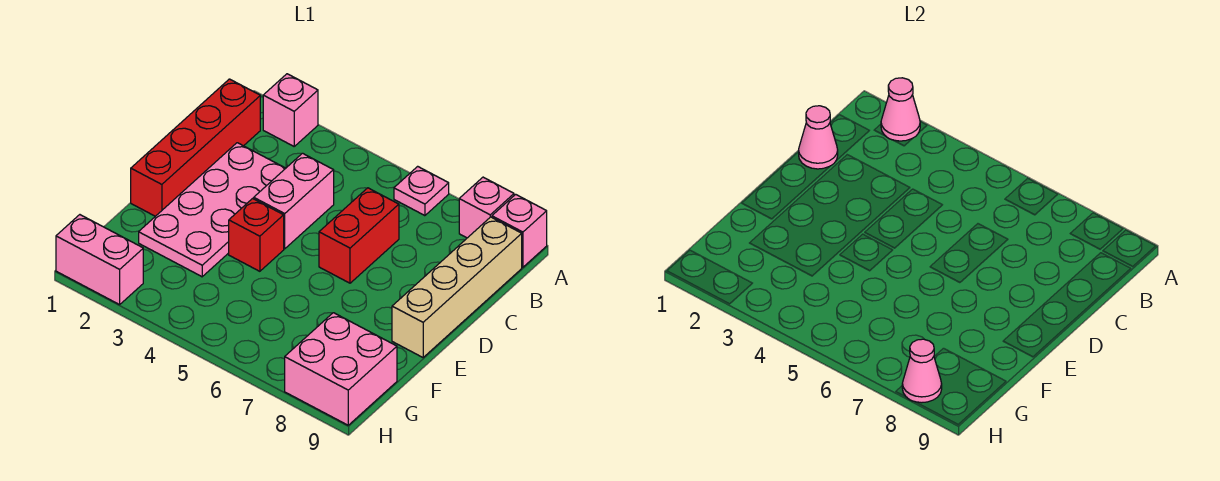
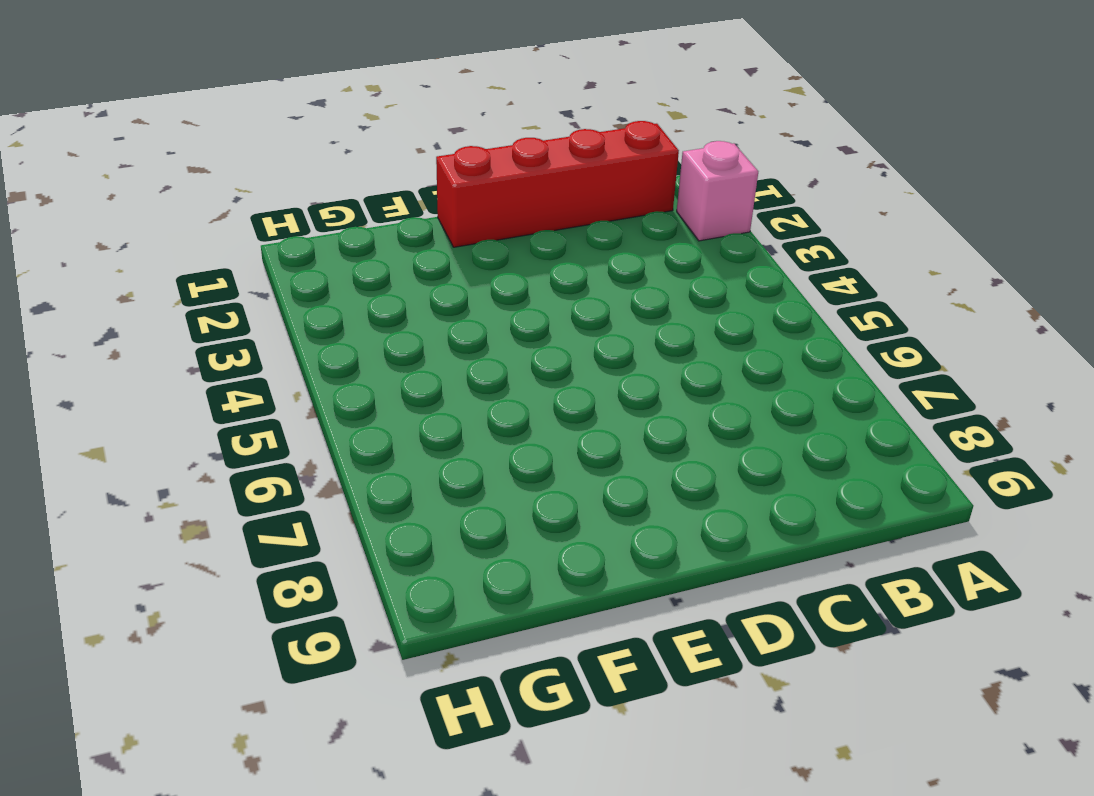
none -> pink 1x1 plate [394,166,449,216]
none -> pink 1x1 brick [459,177,514,238]
none -> pink 1x1 brick [492,194,547,267]

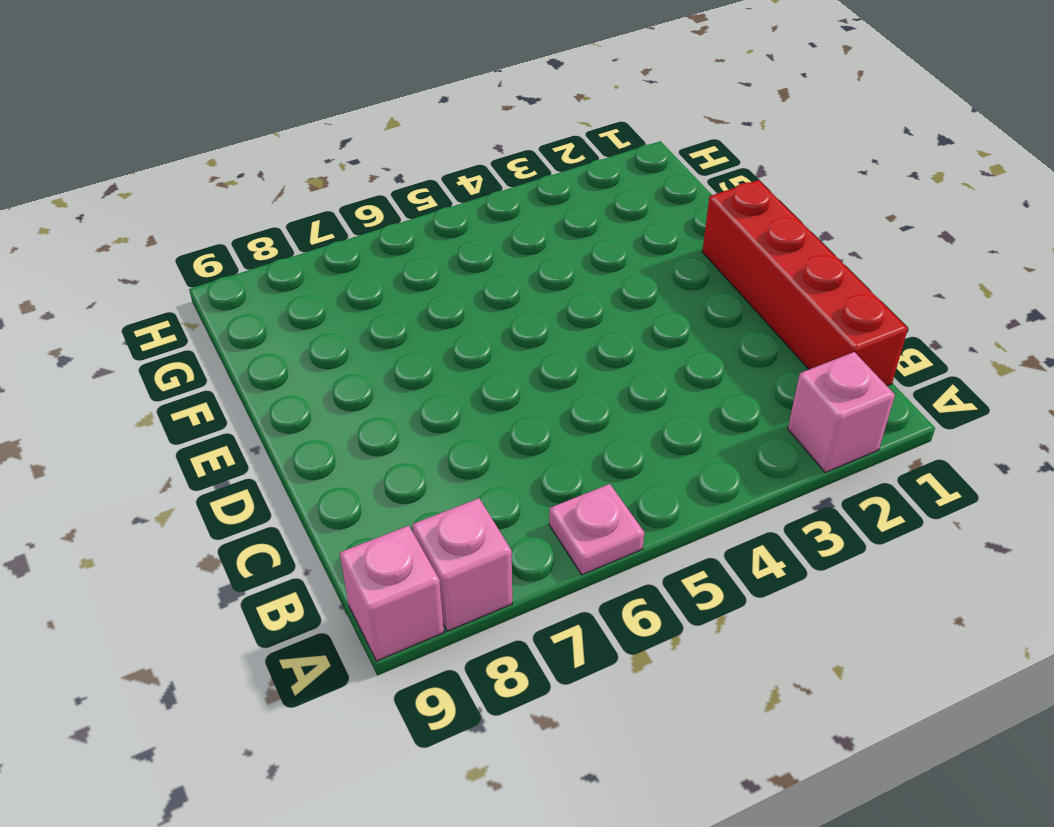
none -> tan 1x4 brick [392,217,522,357]
none -> pink 2x4 plate [139,143,286,277]
none -> pink 1x2 brick [254,153,334,249]

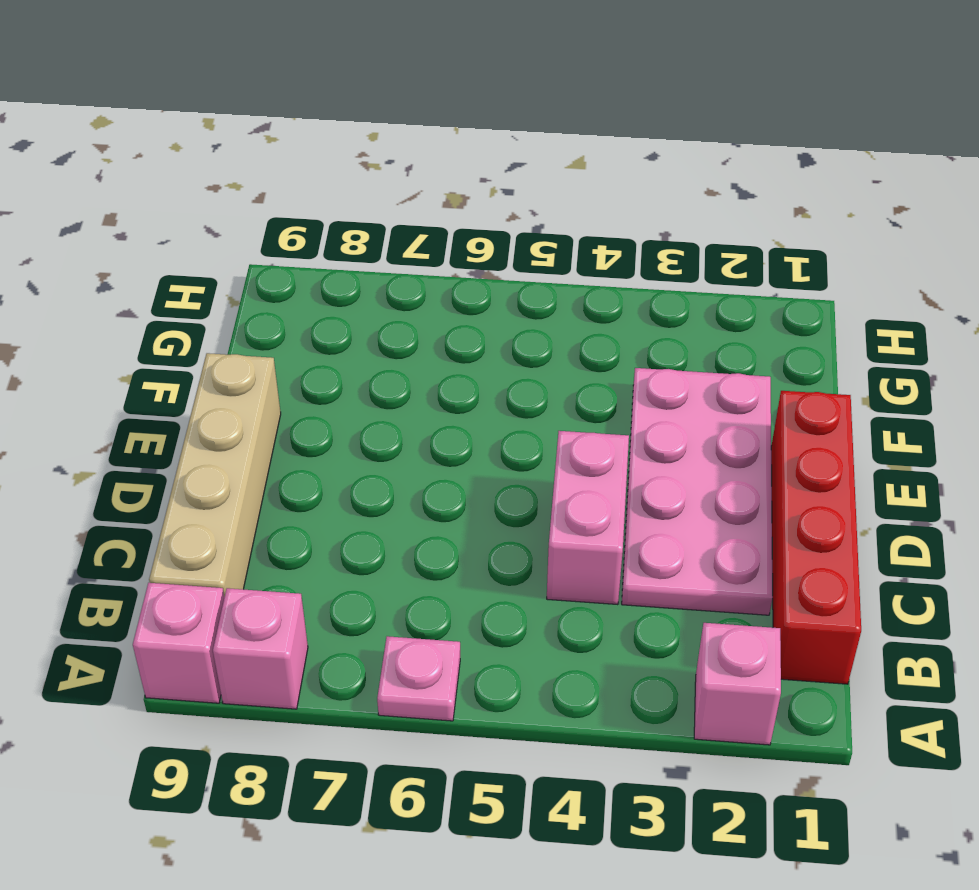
none -> red 1x2 brick [319,188,399,283]
none -> red 1x1 brick [229,199,284,271]
none -> pink 2x2 brick [285,313,397,425]

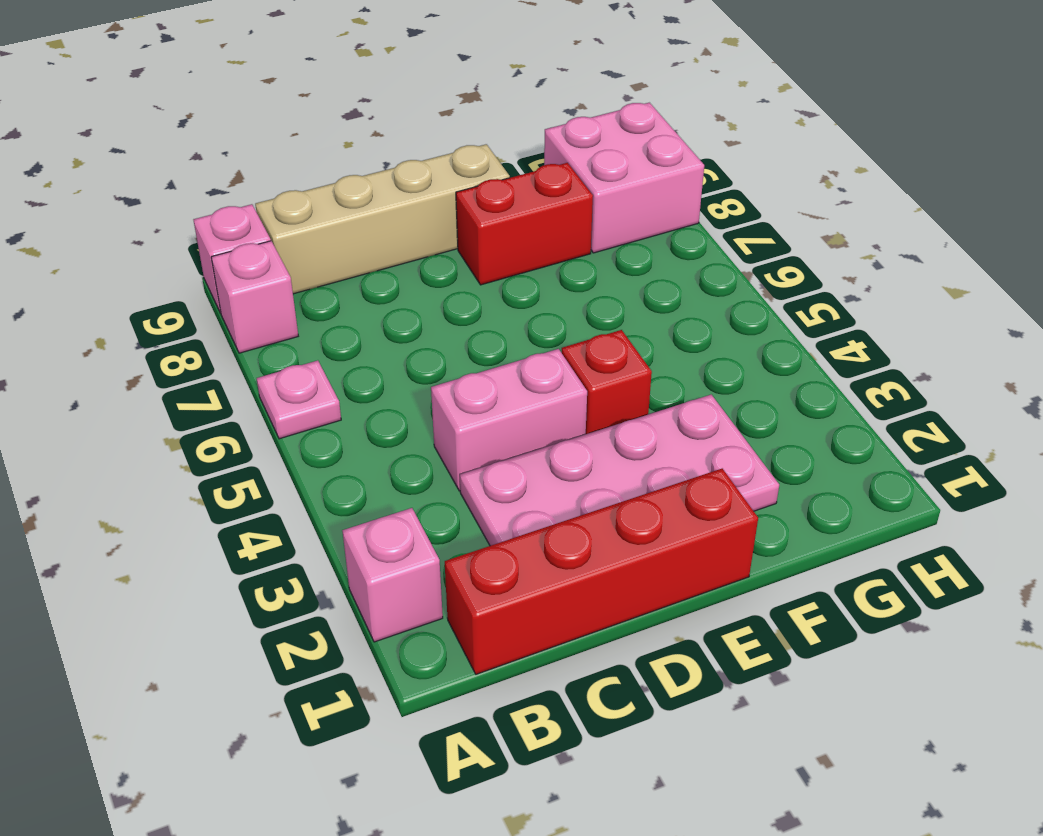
red 1x2 brick [456,163,593,285] -> red 1x2 brick moved to [319,188,399,283]
none -> pink 1x2 brick [56,215,143,305]
none -> pink 1x1 cone [881,78,920,141]
none -> pink 1x1 cone [799,106,838,169]

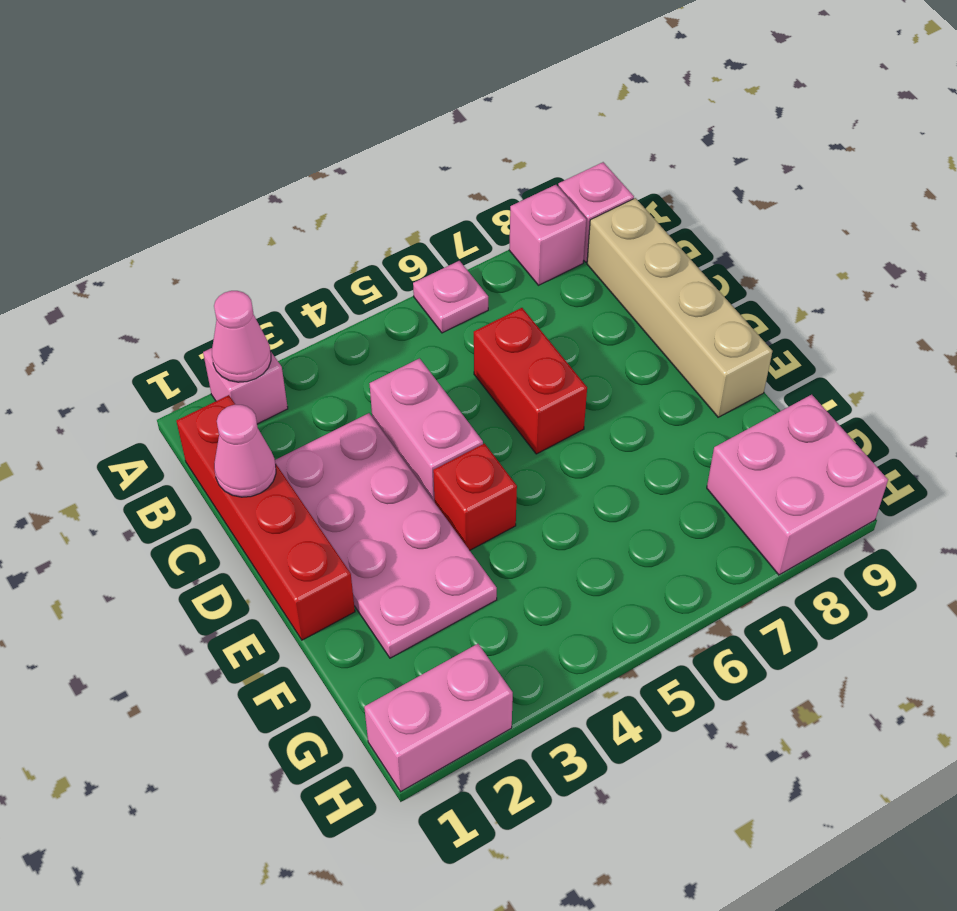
none -> pink 1x1 cone [902,339,942,403]

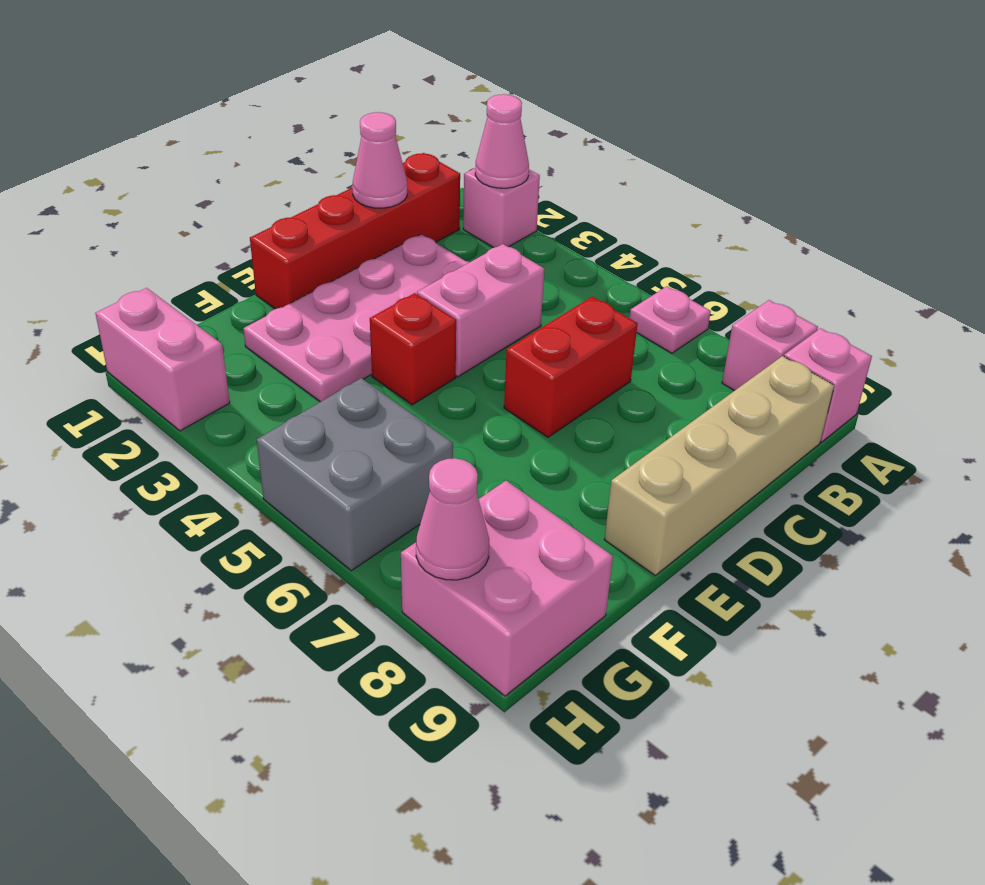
grey 2x2 brick [257,378,453,571] -> none

